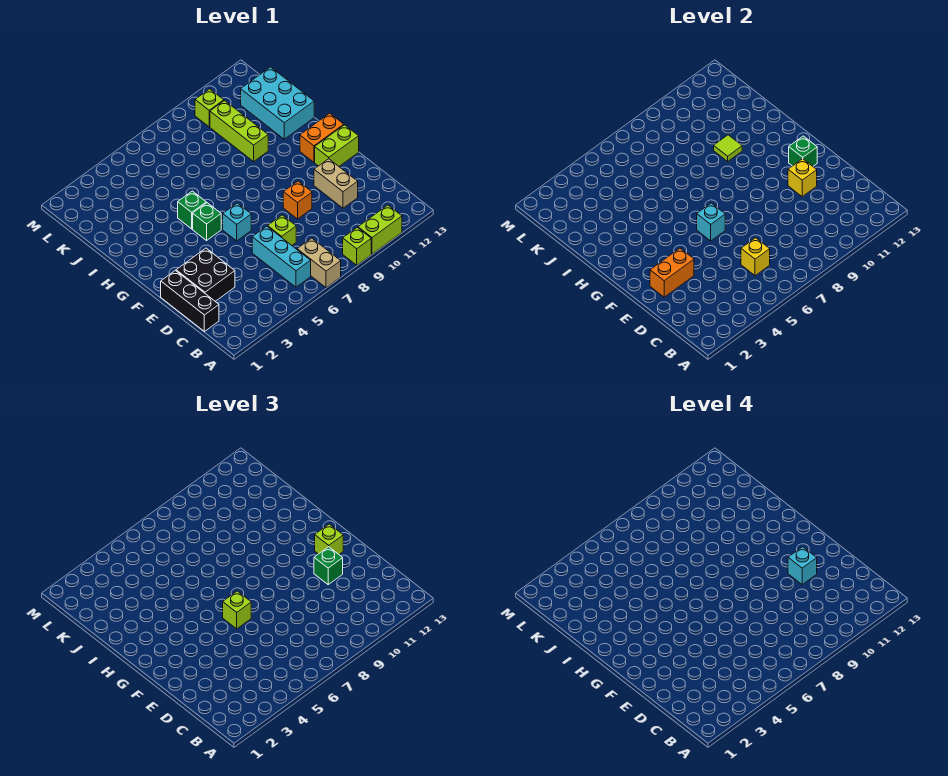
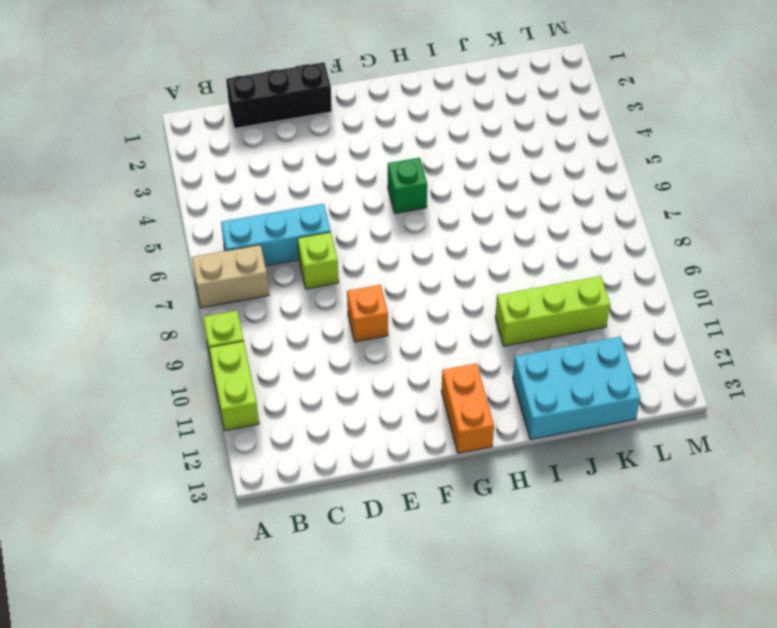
none -> black 2x2 brick [176,248,235,301]
none -> tan 1x2 brick [314,159,358,208]
none -> cyan 1x1 brick [223,203,251,241]

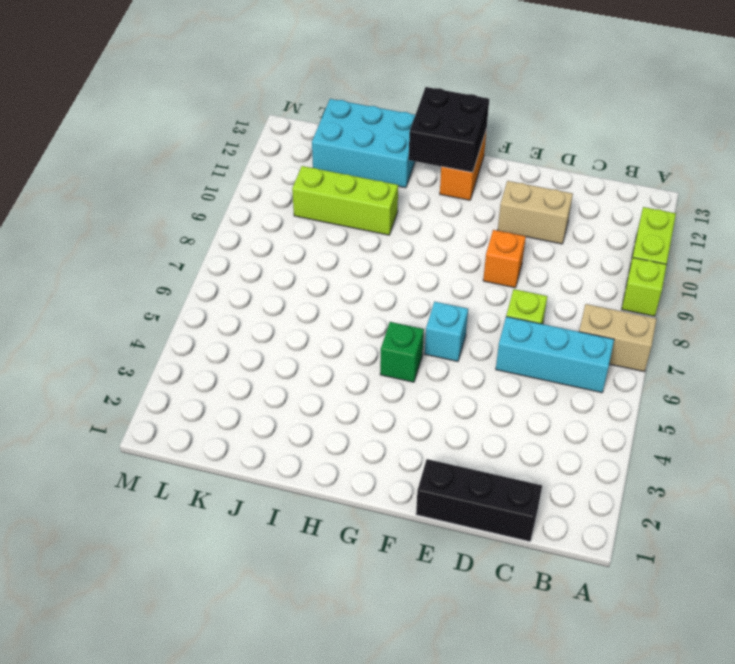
black 2x2 brick [409,87,489,172] -> black 2x2 brick moved to [176,248,235,301]
none -> lime 1x2 brick [315,125,359,166]
none -> green 1x1 brick [178,191,206,229]
none -> lime 1x1 brick [195,89,224,127]

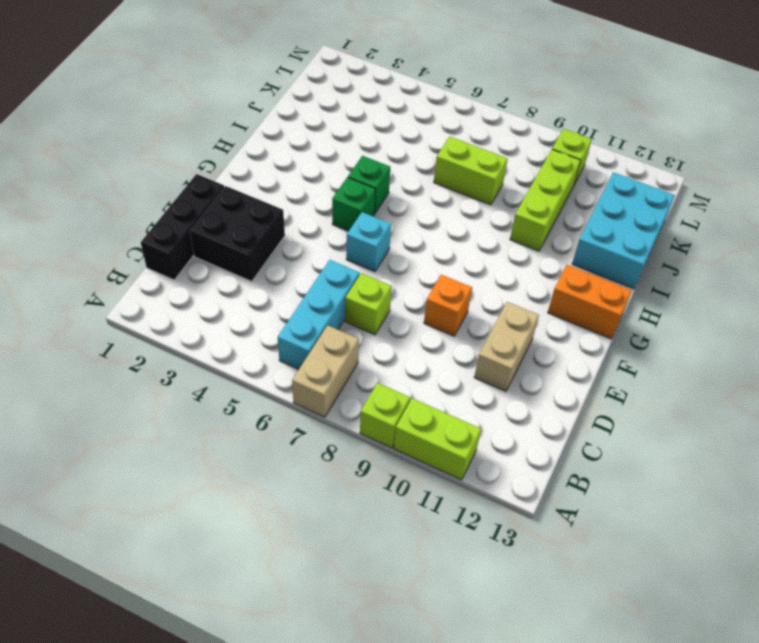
lime 1x2 brick [434,137,508,205] -> lime 1x2 brick moved to [315,125,359,166]
none -> yellow 1x1 brick [741,238,770,276]
none -> orange 1x2 brick [650,248,694,297]
none -> yellow 1x1 brick [788,159,817,197]

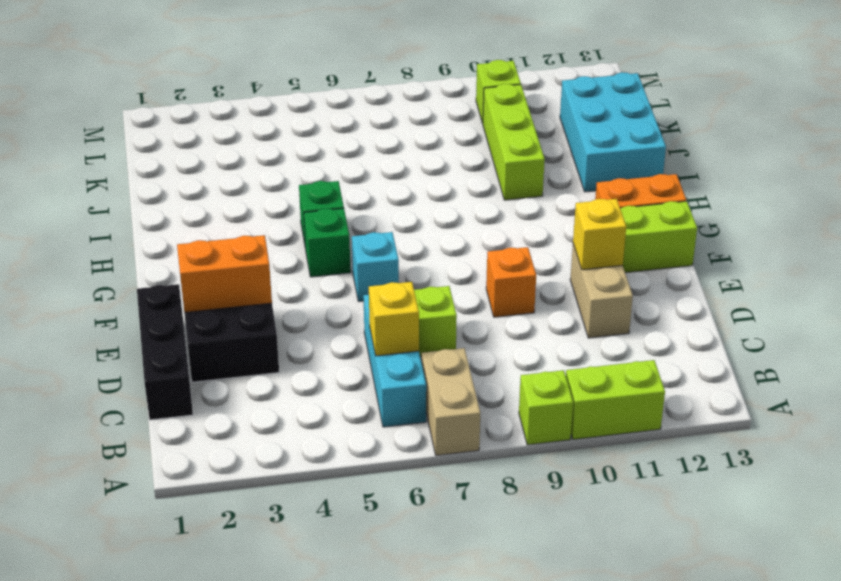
none -> cyan 1x1 brick [697,203,725,241]
none -> green 1x1 brick [789,136,817,166]
none -> lime 1x1 tile [714,135,742,161]

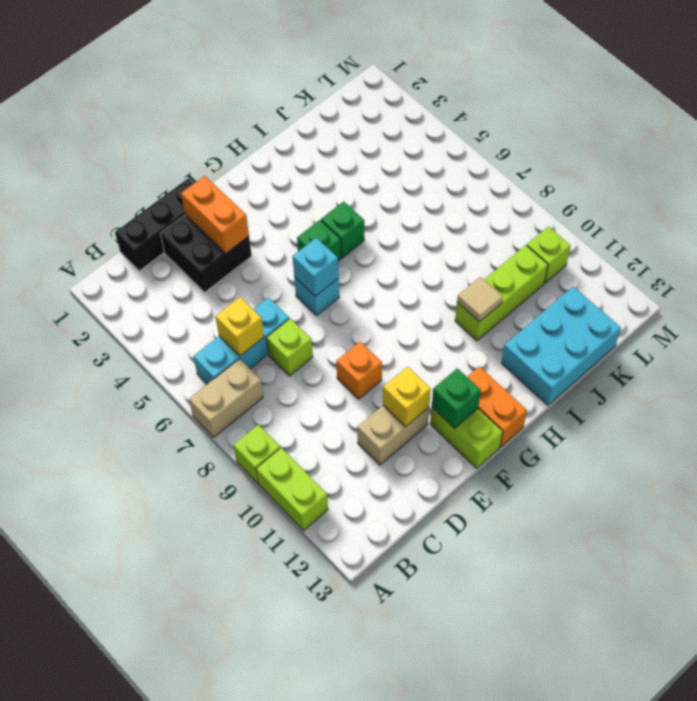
tan 1x1 tile [457,277,503,322] -> lime 1x1 tile [714,135,742,161]
none -> green 1x1 brick [314,547,343,585]
none -> lime 1x1 brick [223,591,251,629]
none -> lime 1x1 brick [315,524,343,554]

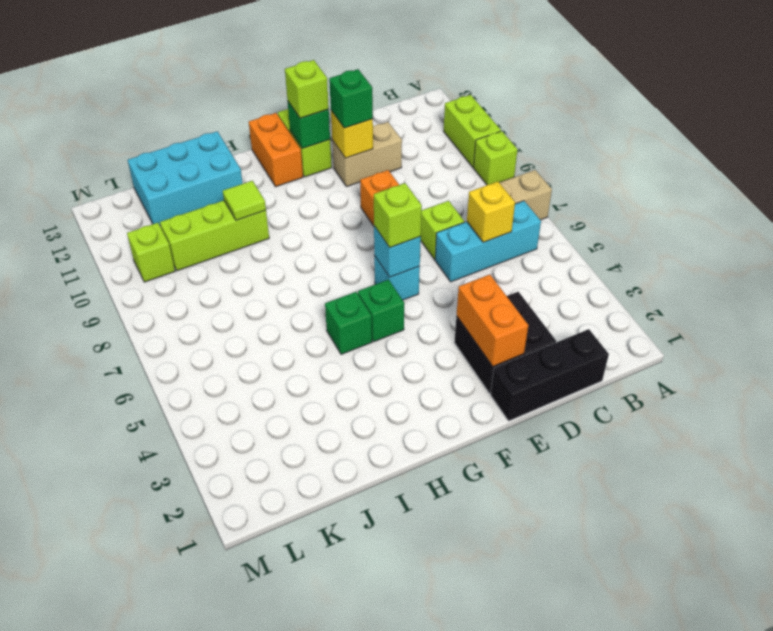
none -> cyan 1x1 brick [788,547,817,585]

